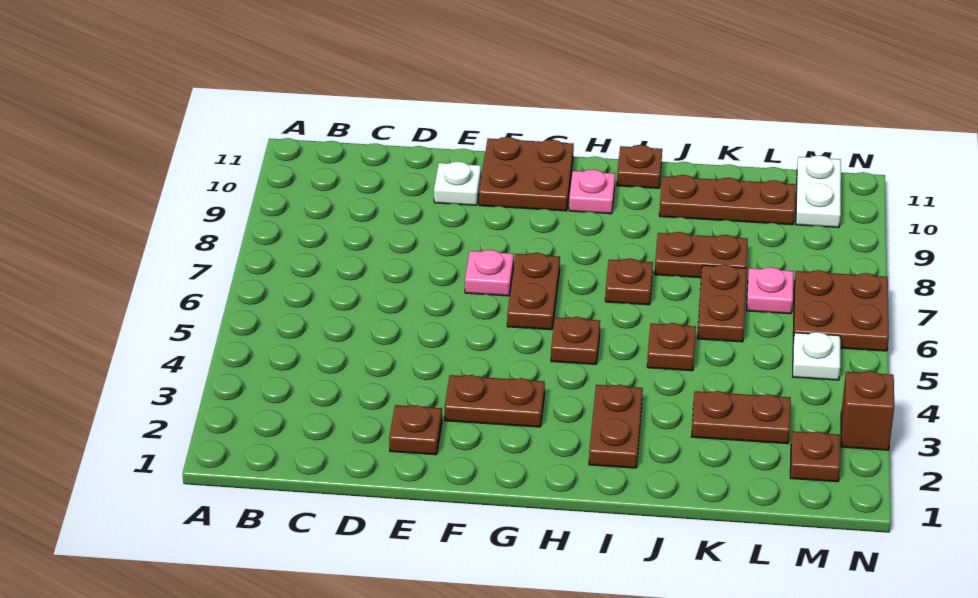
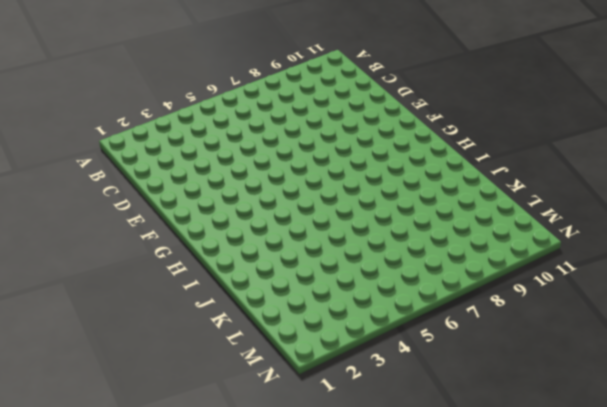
none -> brown 1x1 plate [389,405,442,455]
none -> white 1x1 plate [434,161,481,205]
none -> brown 1x2 plate [445,375,545,427]

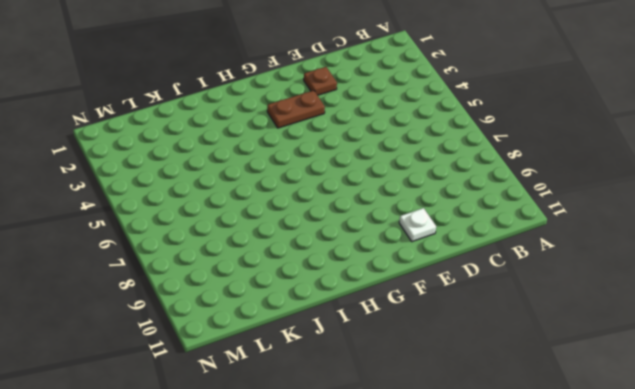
none -> pink 1x1 plate [465,250,514,296]
none -> brown 2x2 plate [479,137,574,211]
none -> brown 1x2 plate [507,253,560,330]

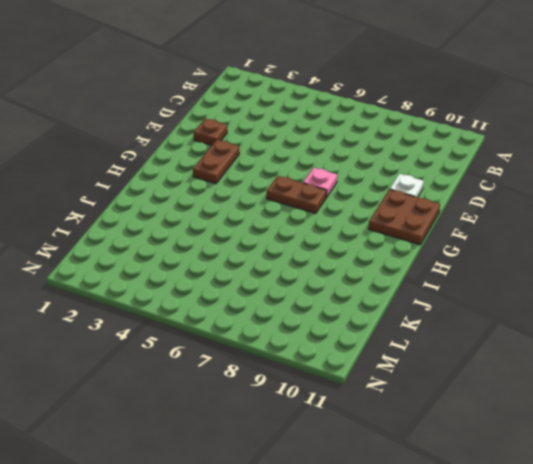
none -> brown 1x1 plate [551,317,600,364]
none -> pink 1x1 plate [569,169,615,214]
none -> brown 1x2 plate [589,384,643,468]

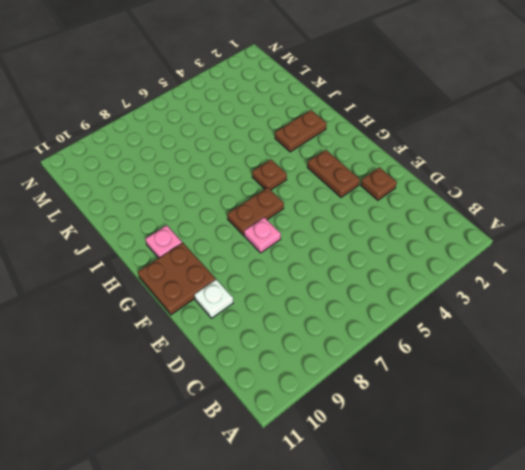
none -> brown 1x1 plate [605,259,653,305]
none -> brown 1x1 plate [617,145,662,188]
none -> brown 1x1 plate [647,323,696,371]

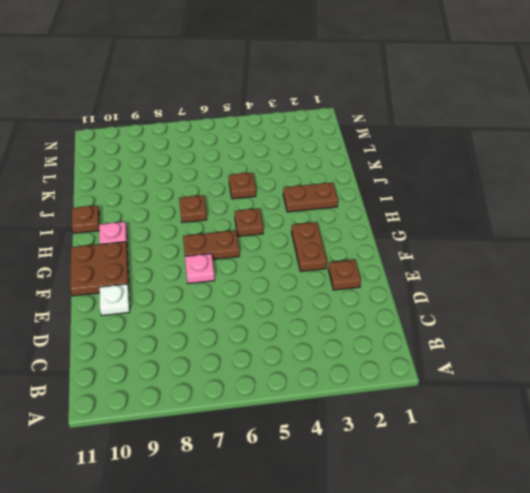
none -> brown 1x2 plate [655,232,748,278]
none -> brown 1x3 plate [659,175,795,225]
none -> brown 1x2 plate [691,391,791,444]

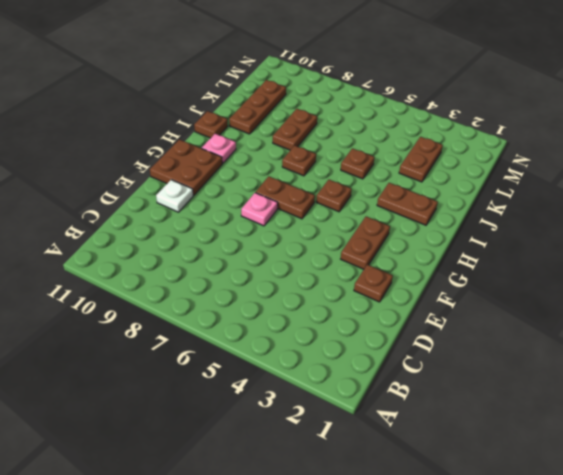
none -> brown 1x2 plate [697,264,747,342]
none -> pink 1x1 plate [747,267,794,314]
none -> brown 1x1 plate [790,431,840,482]

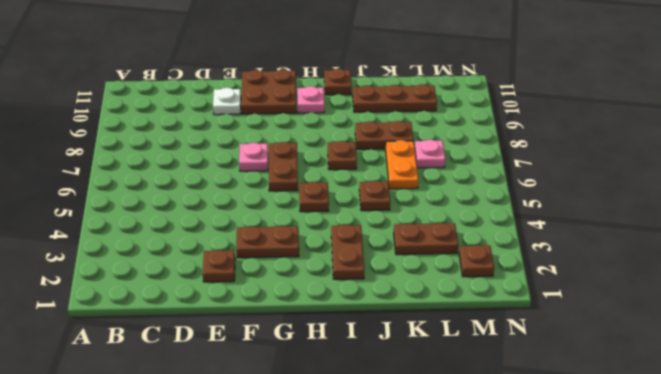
orange 1x2 plate [386,140,418,189] -> brown 1x2 plate [697,264,747,342]
none -> white 1x1 plate [793,332,840,380]
none -> brown 2x2 plate [793,270,889,351]
none -> white 1x2 plate [796,155,841,227]

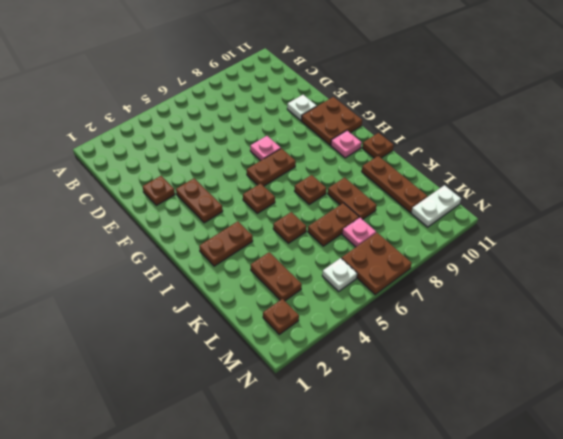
none -> brown 1x1 brick [841,371,894,450]

